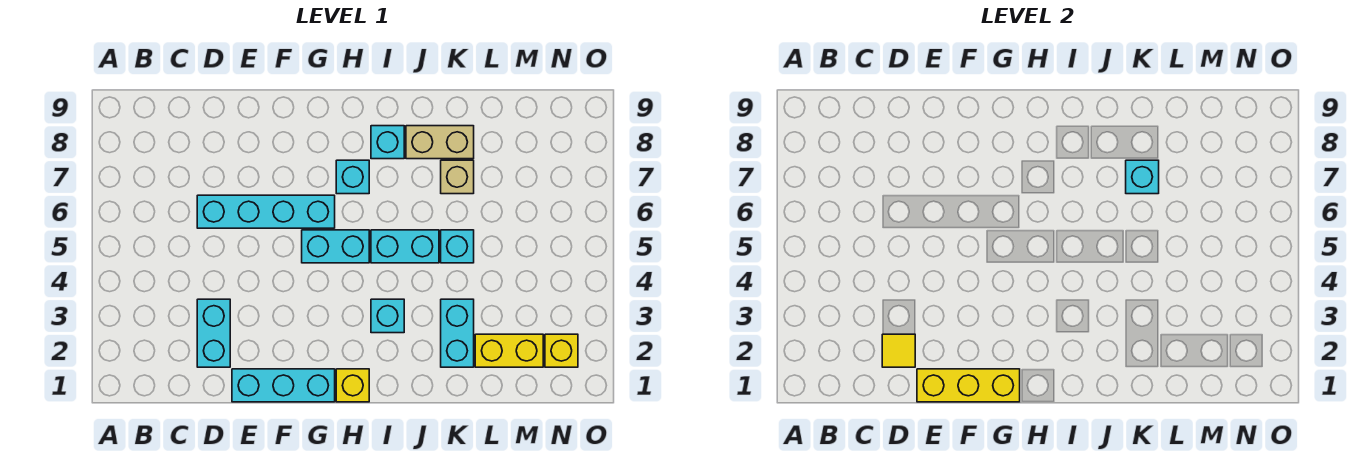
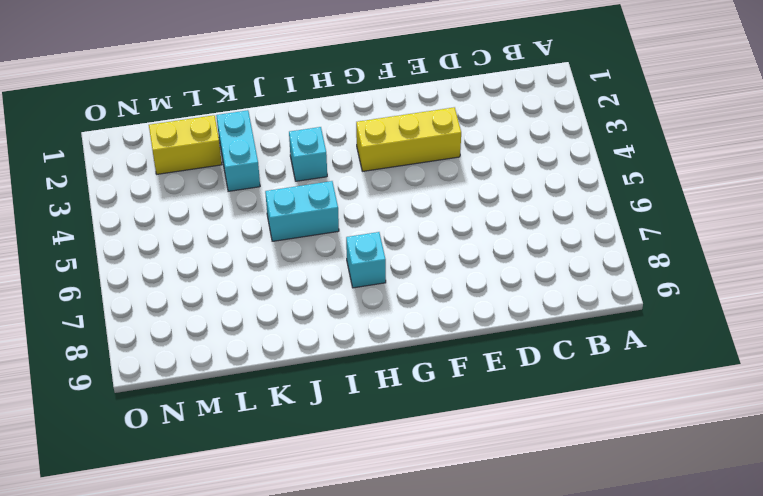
yellow 1x3 brick [356,107,461,171] -> yellow 1x3 brick moved to [917,369,1020,402]
none -> cyan 1x2 brick [197,299,230,367]
none -> cyan 1x4 brick [197,195,335,228]
none -> cyan 1x3 brick [232,369,335,402]

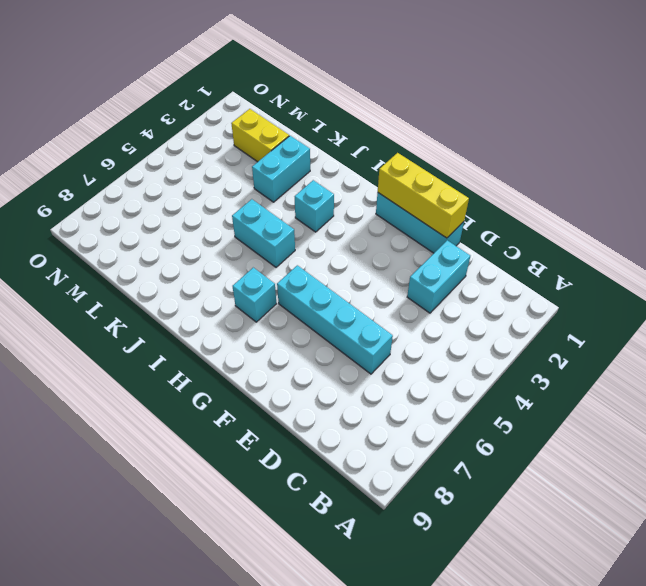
none -> cyan 1x2 brick [302,230,369,263]
none -> yellow 1x1 brick [336,369,369,402]
none -> cyan 1x1 brick [371,126,404,159]

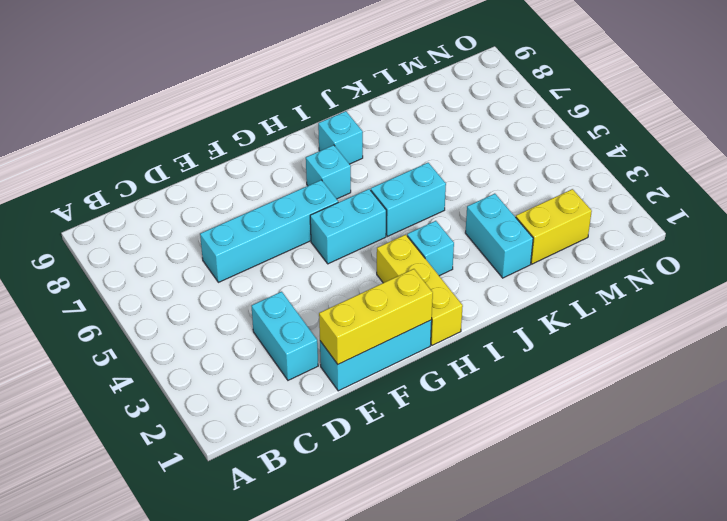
yellow 1x3 brick [377,235,463,345] -> yellow 1x1 brick [336,369,369,402]
none -> tan 1x2 brick [406,126,474,159]
none -> cyan 1x1 brick [441,230,474,263]
none -> tan 1x1 brick [441,160,474,194]

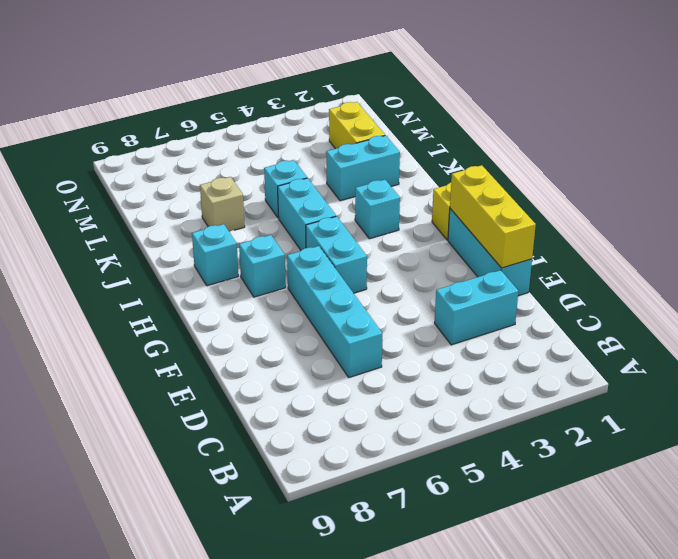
none -> tan 1x2 brick [406,126,474,159]
none -> yellow 1x1 brick [545,334,578,367]
none -> yellow 1x1 tile [882,334,915,367]

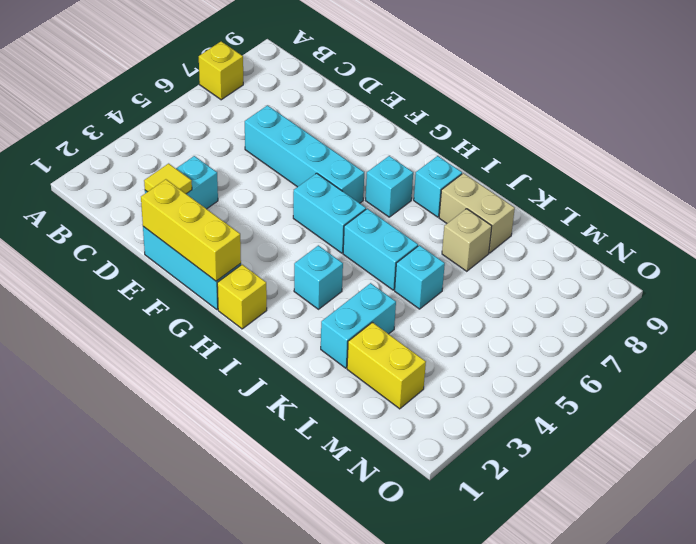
yellow 1x1 brick [199,42,243,100] -> yellow 1x1 brick moved to [545,334,578,367]
none -> cyan 1x1 brick [1126,160,1159,194]

